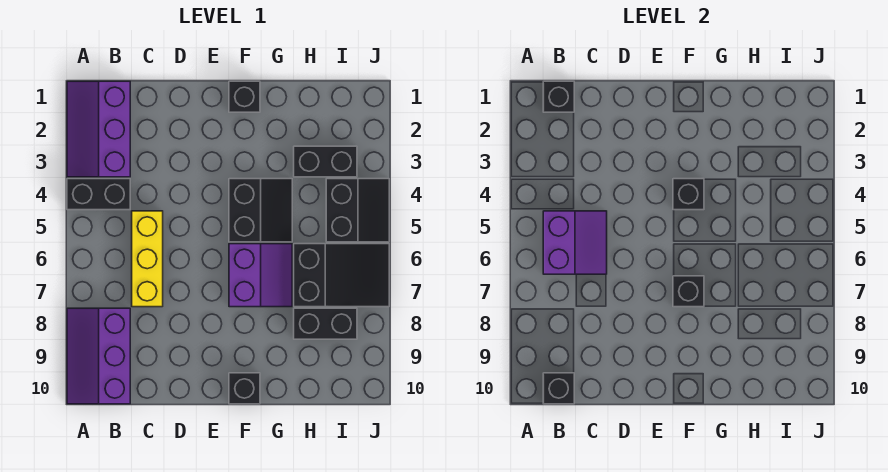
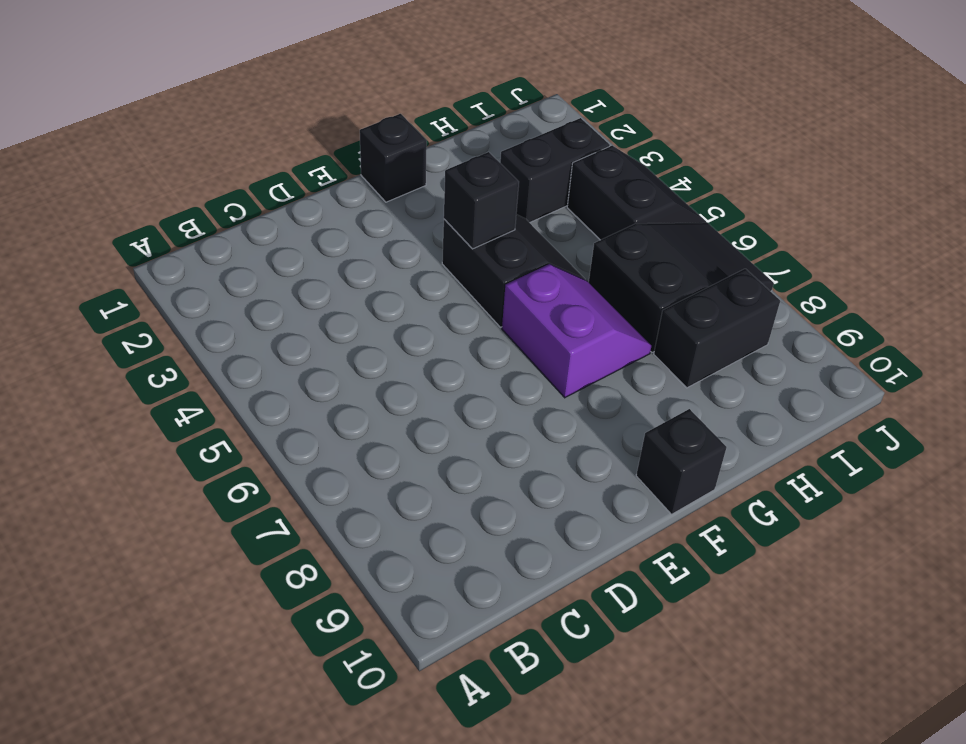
none -> purple 2x3 slope [67,81,130,177]
none -> black 1x2 brick [67,179,130,210]
none -> purple 2x3 slope [67,308,130,404]

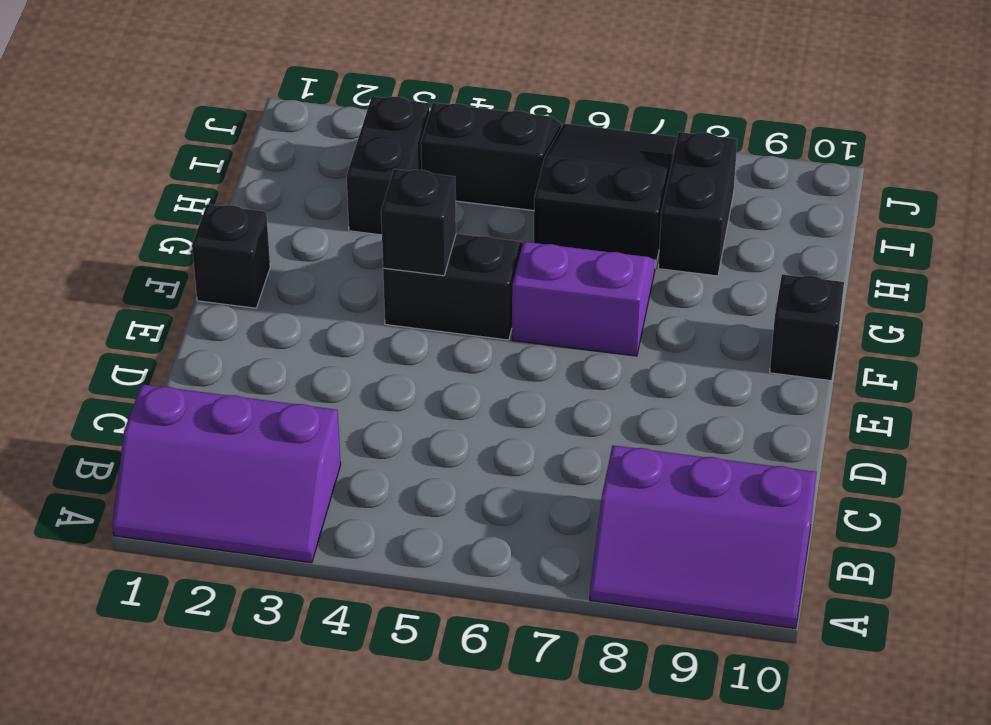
none -> black 1x2 brick [67,179,130,210]
none -> yellow 1x3 brick [132,211,163,307]
none -> black 1x1 brick [543,81,574,112]

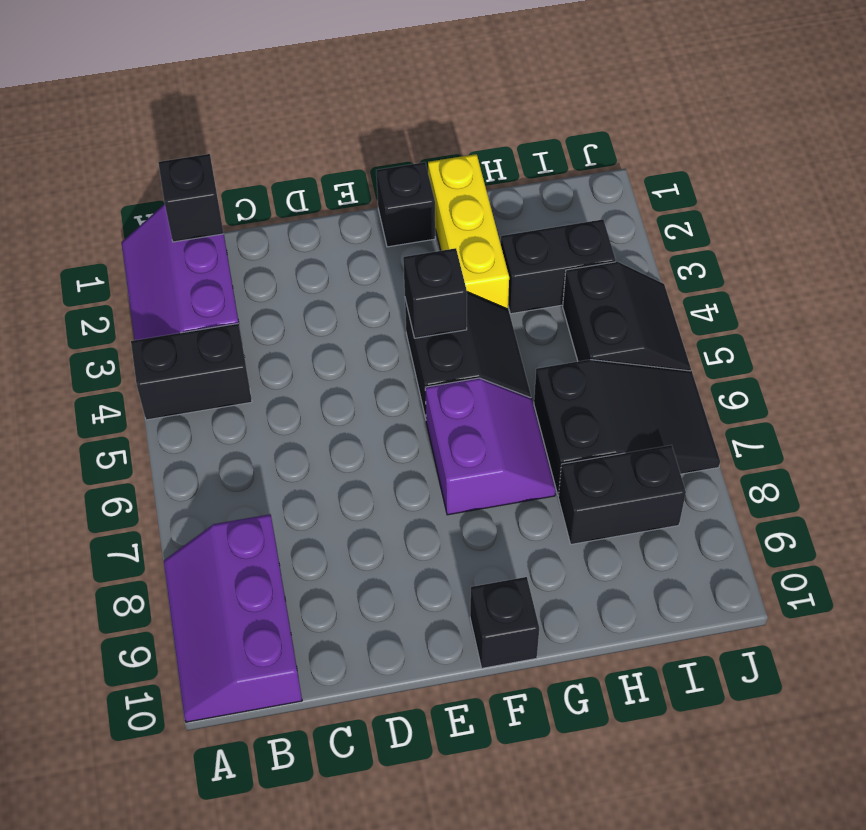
yellow 1x3 brick [428,154,509,309] -> yellow 1x3 brick moved to [132,211,163,307]
none -> purple 2x2 slope [543,211,607,274]
none -> black 1x1 brick [543,373,574,404]
none -> black 1x1 brick [673,276,704,307]

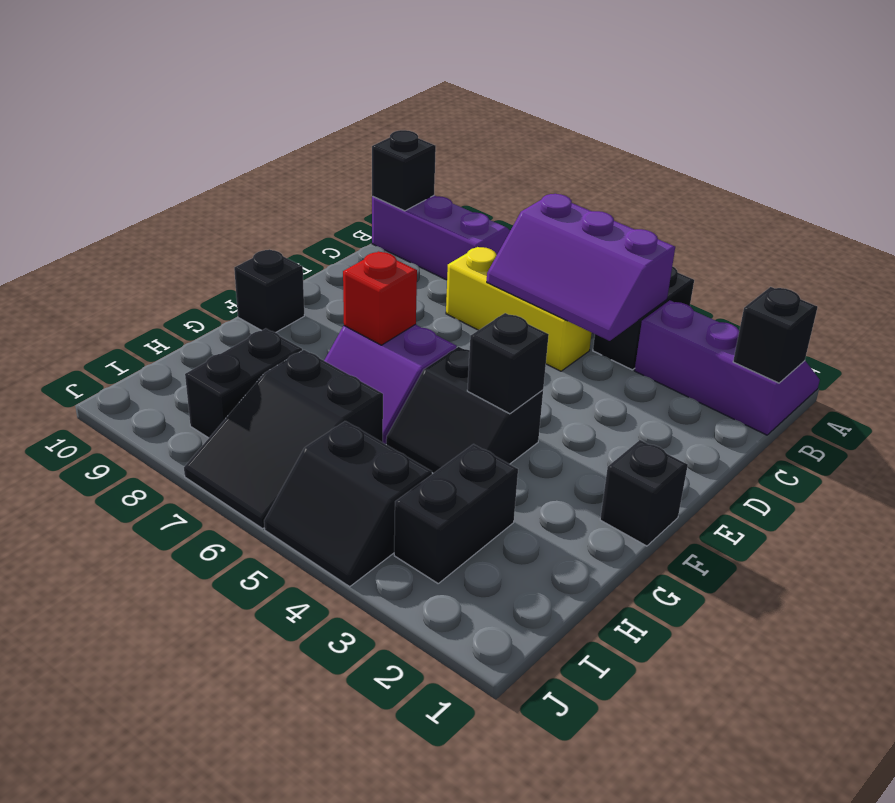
purple 2x3 slope [487,194,675,341] -> purple 2x2 slope [543,211,607,274]
red 1x1 brick [343,251,417,345] -> black 1x1 brick [673,276,704,307]

